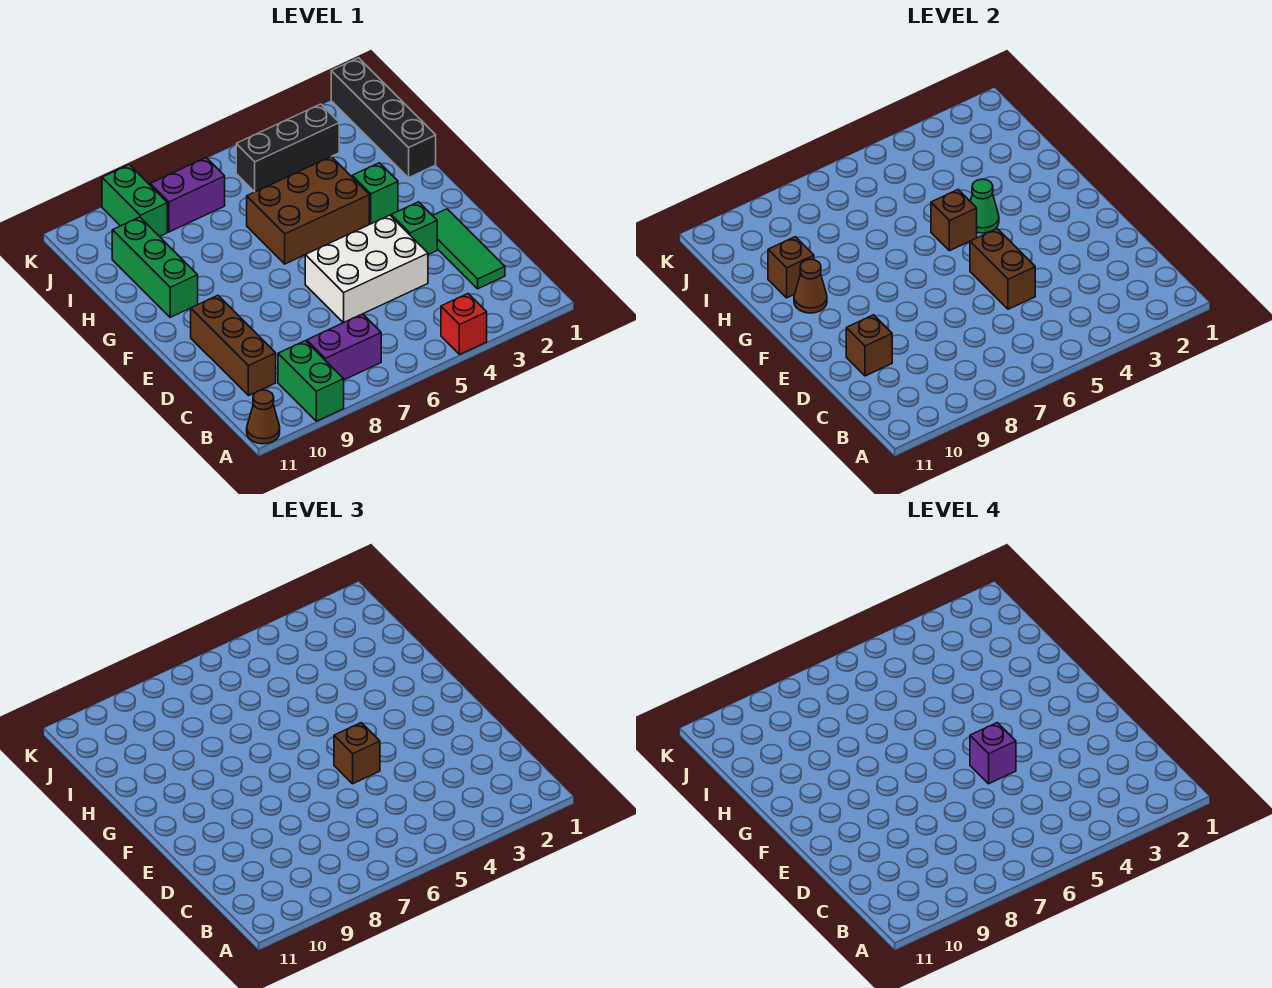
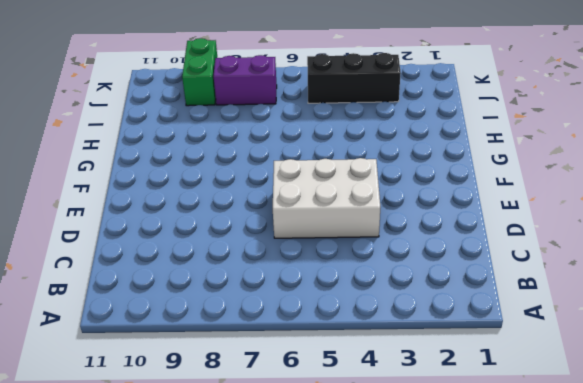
none -> red 1x1 brick [441,294,487,355]
none -> green 1x2 brick [278,341,344,421]
none -> brown 1x1 cone [247,390,280,444]

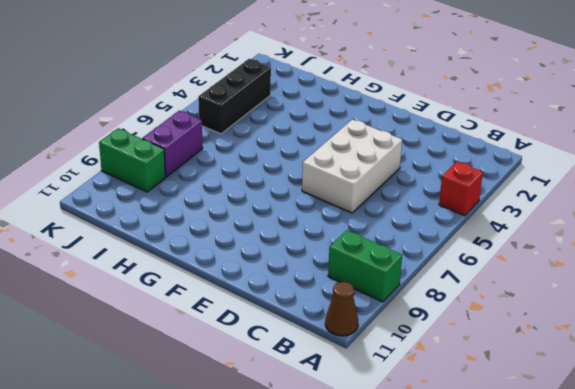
none -> purple 1x2 brick [307,314,381,380]
none -> green 1x3 tile [433,209,505,289]
none -> brown 1x3 brick [191,295,276,396]

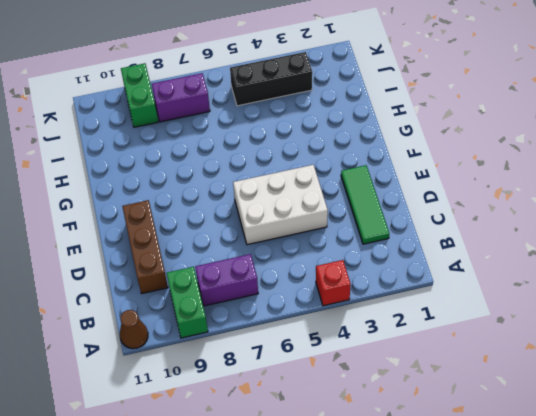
none -> green 1x1 brick [391,202,437,255]
none -> green 1x1 brick [352,163,398,224]
none -> brown 2x3 brick [247,157,369,264]

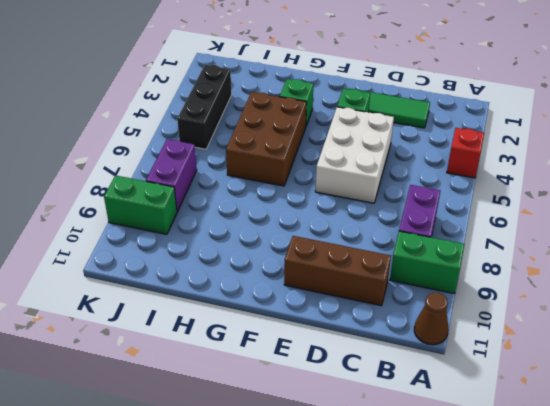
none -> green 1x3 brick [112,217,198,317]
none -> black 1x4 brick [331,58,436,178]
none -> brown 1x2 brick [970,229,1035,309]

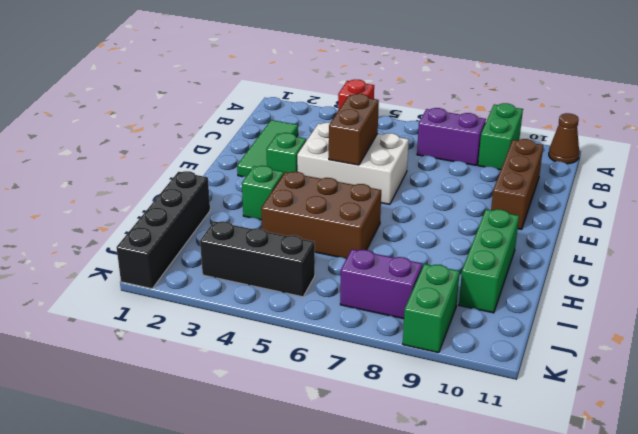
none -> brown 1x1 brick [846,315,892,376]
none -> green 1x1 cone [970,179,999,233]
none -> brown 1x1 brick [931,190,977,251]

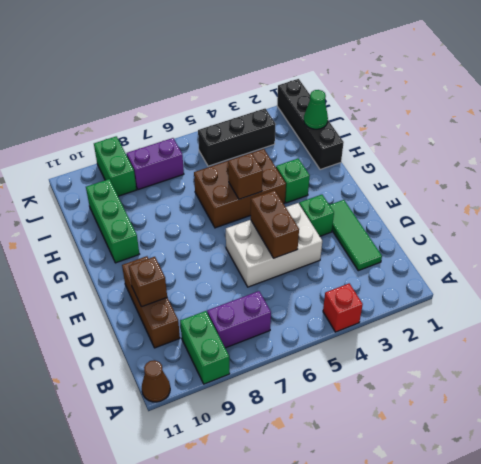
green 1x1 cone [304,90,328,129] -> green 1x1 cone moved to [970,179,999,233]
none -> brown 1x1 cone [794,259,827,313]
none -> brown 1x1 brick [768,237,814,298]
none -> brown 1x1 brick [334,723,380,784]

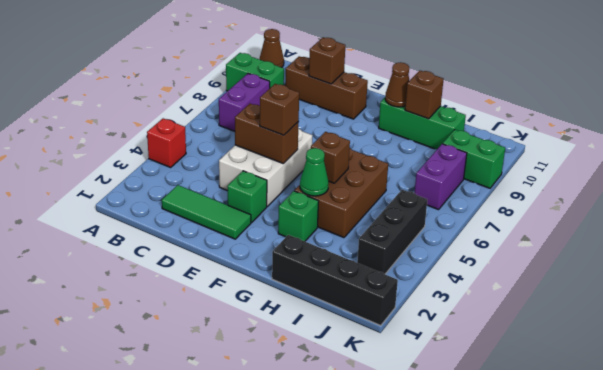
none -> purple 1x1 brick [970,723,1016,784]

